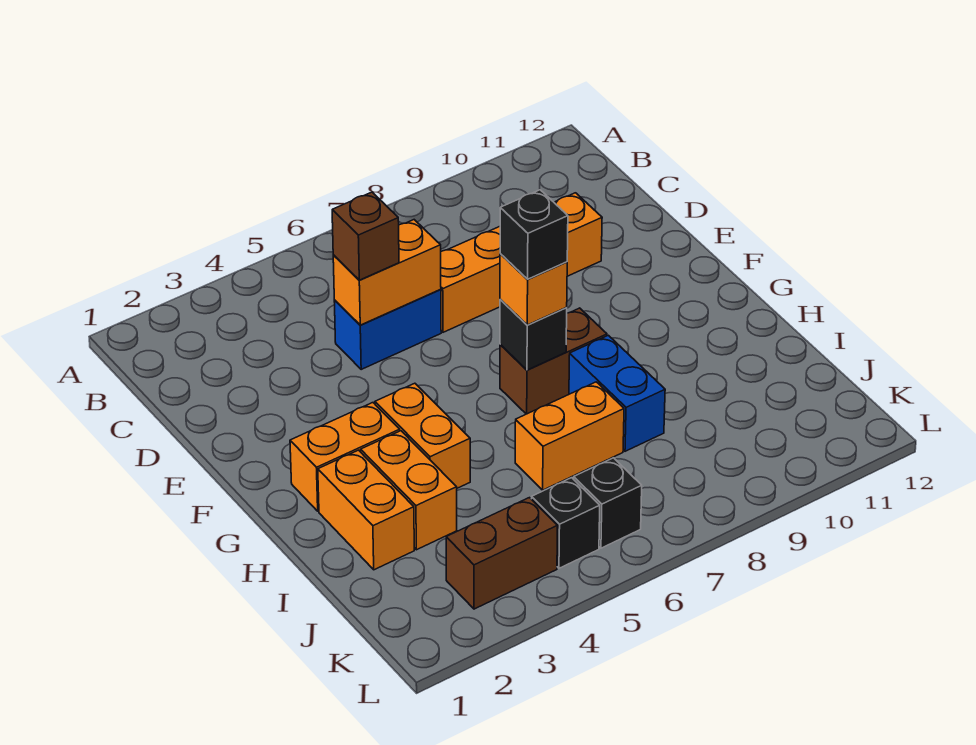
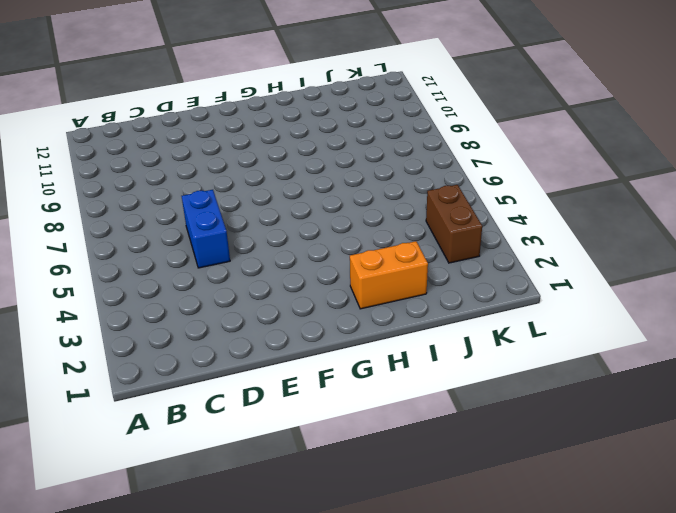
none -> orange 1x4 brick [441,193,602,332]
none -> orange 1x2 brick [290,403,400,511]
none -> orange 1x2 brick [375,383,470,488]

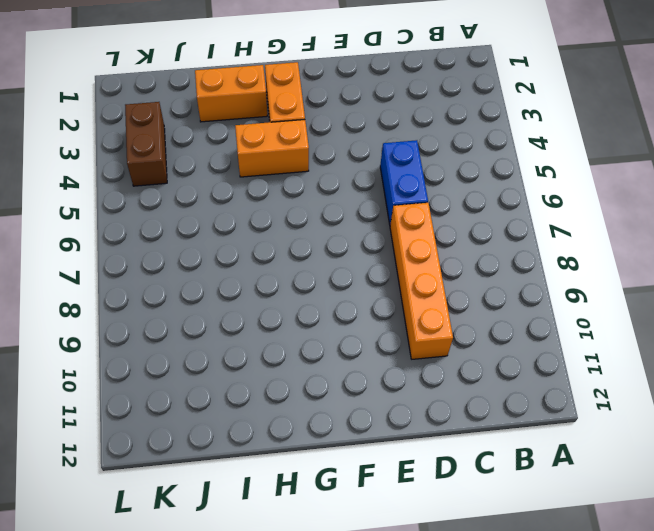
none -> brown 1x2 brick [500,308,607,414]
none -> orange 1x2 brick [361,431,457,550]
none -> blue 1x2 brick [569,335,665,451]

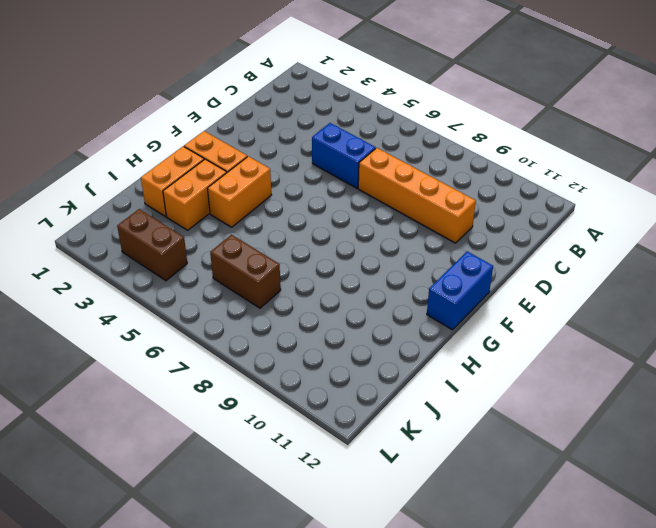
blue 1x2 brick [427,251,493,330] -> blue 1x2 brick moved to [569,335,665,451]
brown 1x2 brick [210,235,281,308] -> brown 1x2 brick moved to [500,308,607,414]
none -> orange 1x2 brick [515,382,624,490]
none -> black 1x1 brick [531,478,600,568]
none -> black 1x1 brick [574,458,642,548]

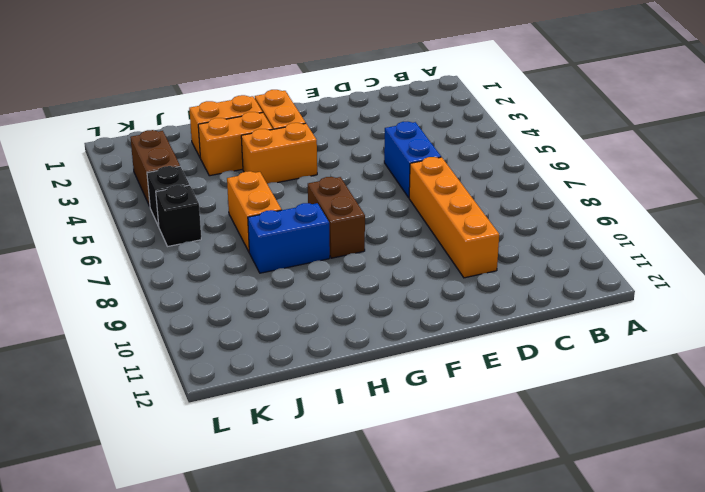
none -> orange 1x2 brick [333,220,441,325]
none -> black 1x1 brick [500,300,567,370]
none -> brown 1x1 brick [332,192,399,280]

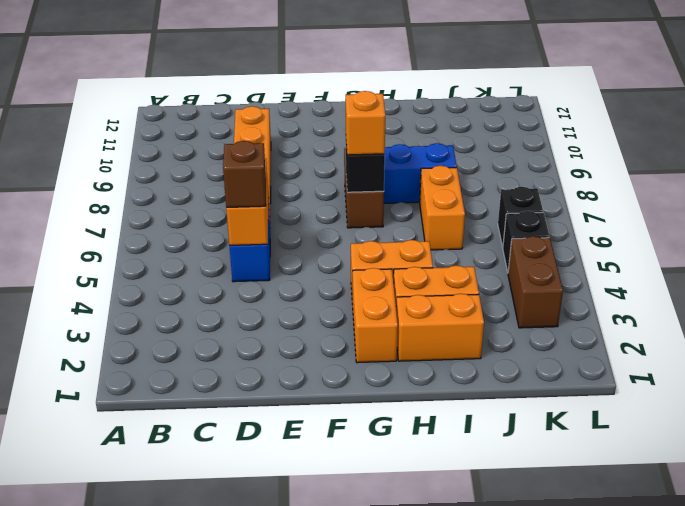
none -> black 1x1 brick [500,190,568,279]

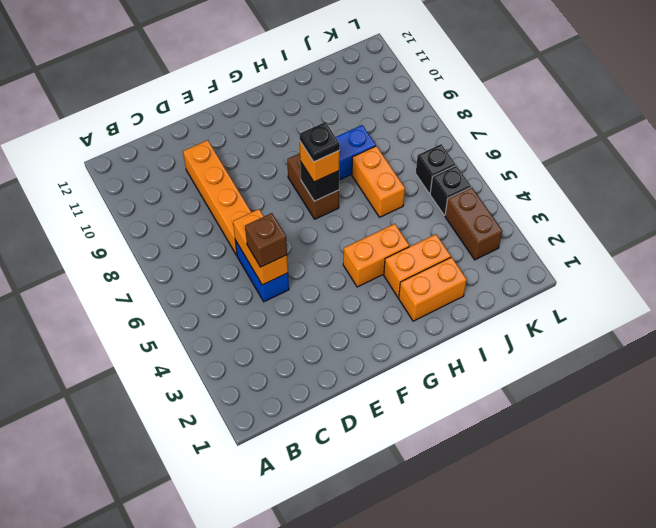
black 1x1 plate [299,122,340,162] -> black 1x1 brick [500,190,568,279]
none -> orange 1x2 brick [290,403,400,511]

